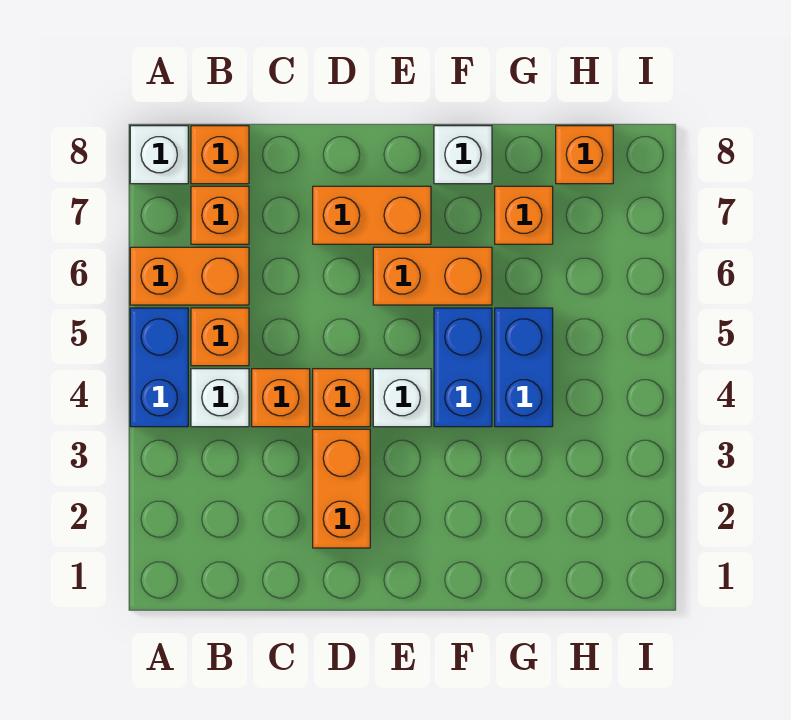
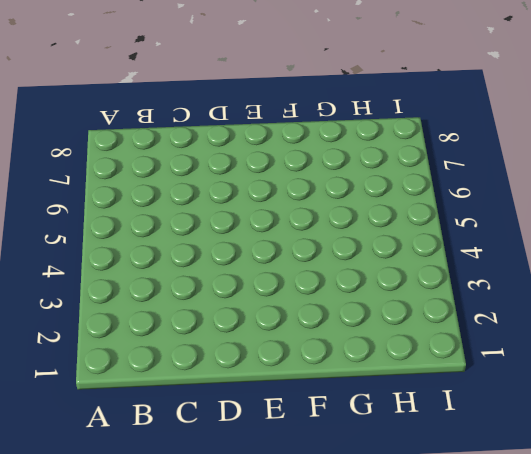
none -> blue 1x2 brick [130,308,188,427]
none -> orange 1x2 brick [130,247,249,305]
none -> white 1x1 brick [130,126,188,184]

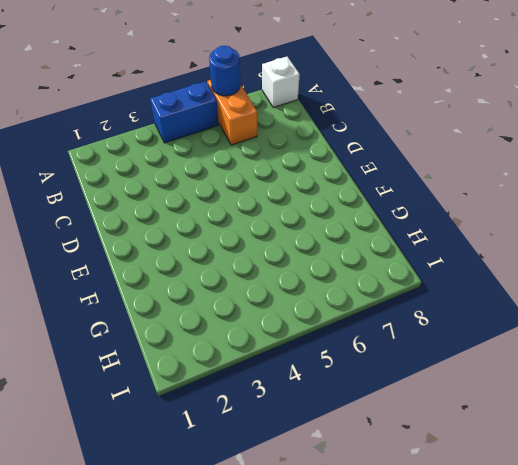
blue 1x1 round brick [209,46,240,96] -> none
none -> white 1x1 brick [191,369,249,427]
none -> orange 1x1 brick [191,308,249,366]
none -> orange 1x1 brick [191,186,249,244]

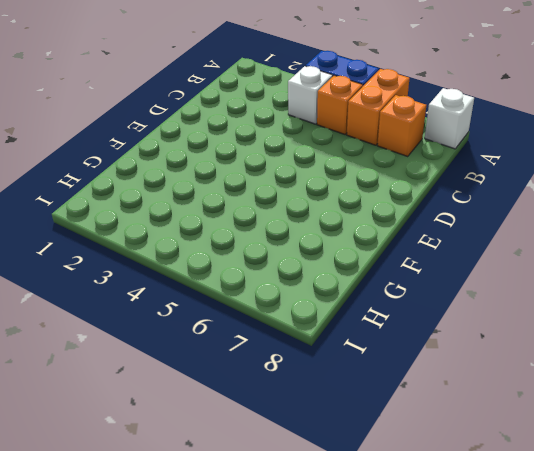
none -> orange 1x1 brick [191,126,249,184]
none -> orange 1x1 brick [252,369,310,427]
none -> orange 1x2 brick [313,429,370,548]

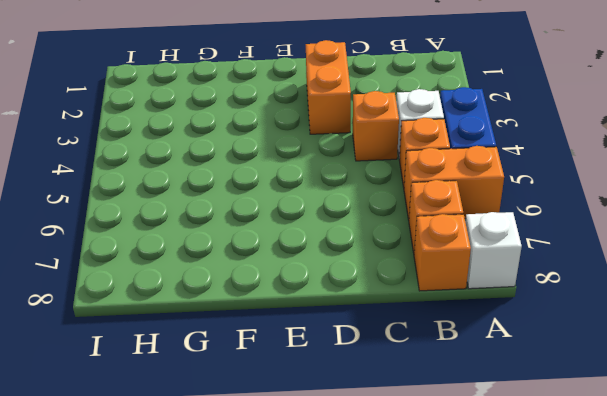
none -> orange 1x1 brick [313,369,370,427]
none -> orange 1x2 brick [313,186,431,244]
none -> white 1x1 brick [373,369,431,427]

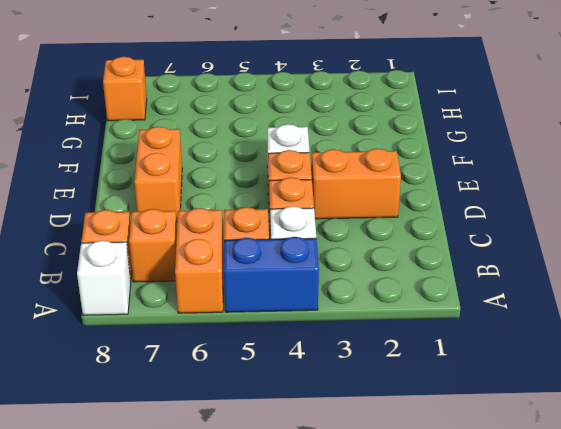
none -> orange 1x2 brick [373,247,492,305]
none -> blue 1x2 brick [434,308,492,427]
none -> white 1x1 brick [434,126,492,184]

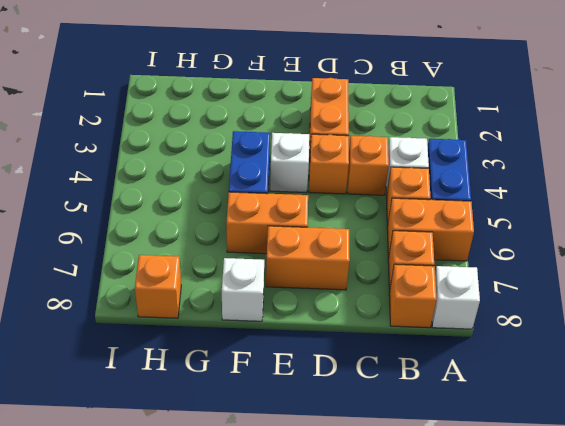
none -> blue 1x2 brick [495,308,553,427]
none -> orange 1x1 brick [495,186,553,244]

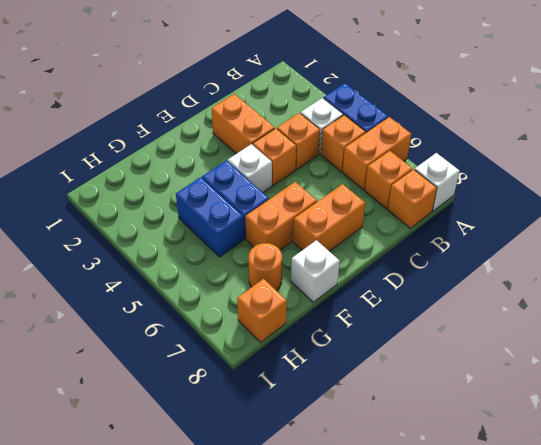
orange 1x1 round brick [249,243,282,291] -> orange 1x1 brick [495,186,553,244]

